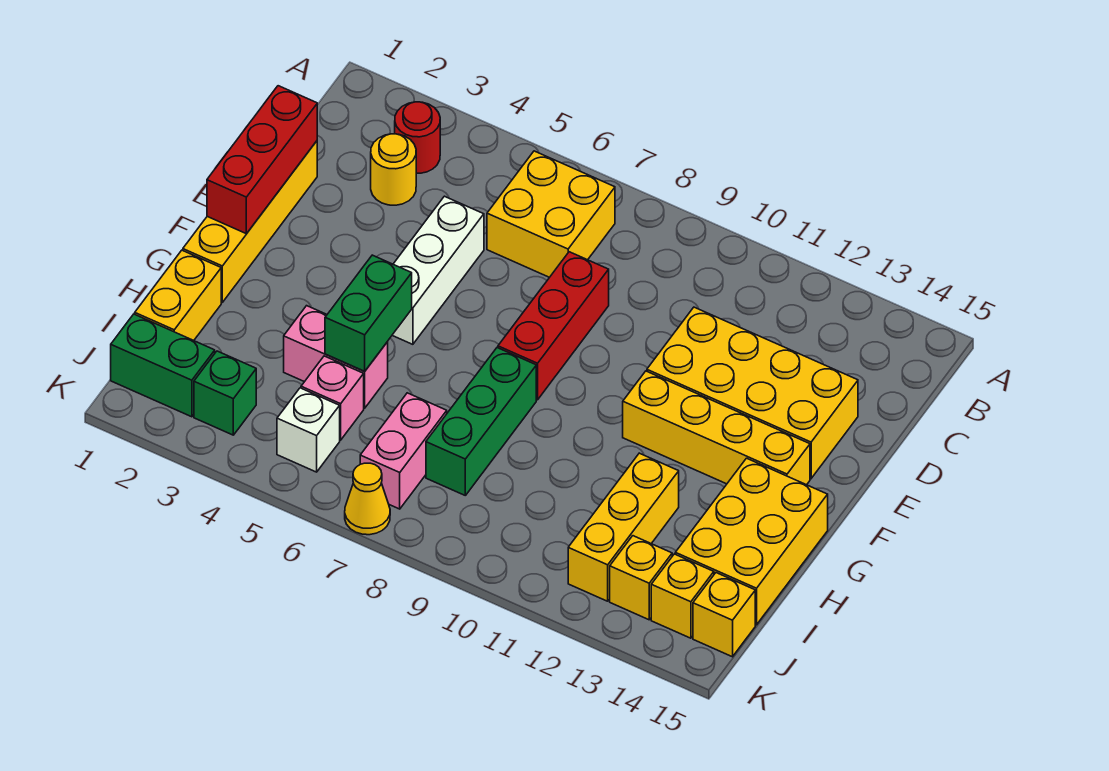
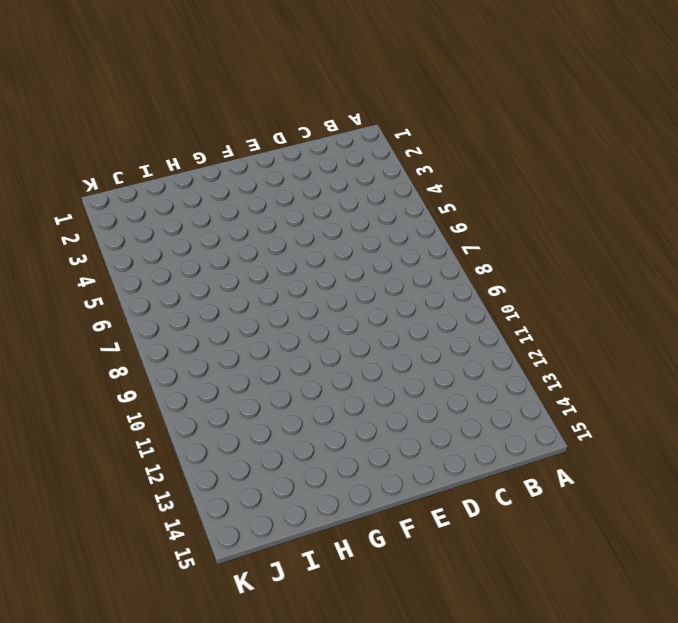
none -> red 1x1 round brick [395,102,440,173]
none -> yellow 2x2 brick [487,151,615,277]
none -> yellow 1x1 round brick [371,134,416,205]

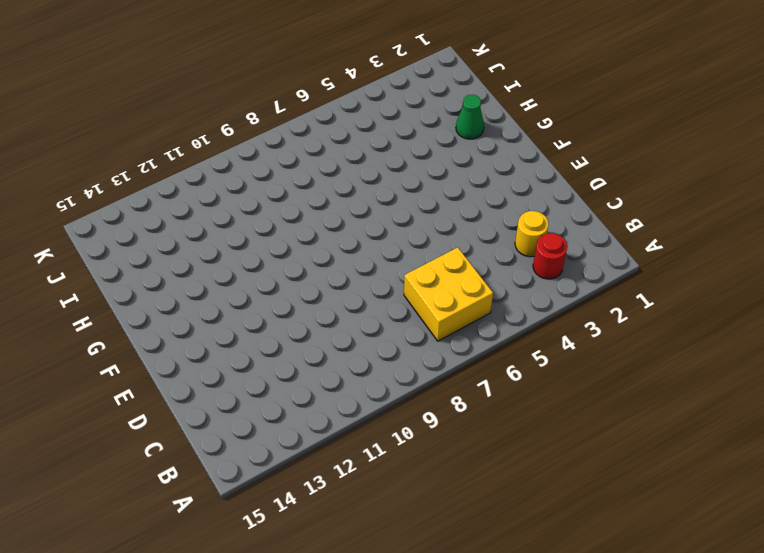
green 1x1 cone [456,95,484,139] -> none
none -> yellow 1x4 brick [183,141,317,302]
none -> white 1x3 brick [392,196,484,344]
none -> red 1x3 brick [498,252,609,400]

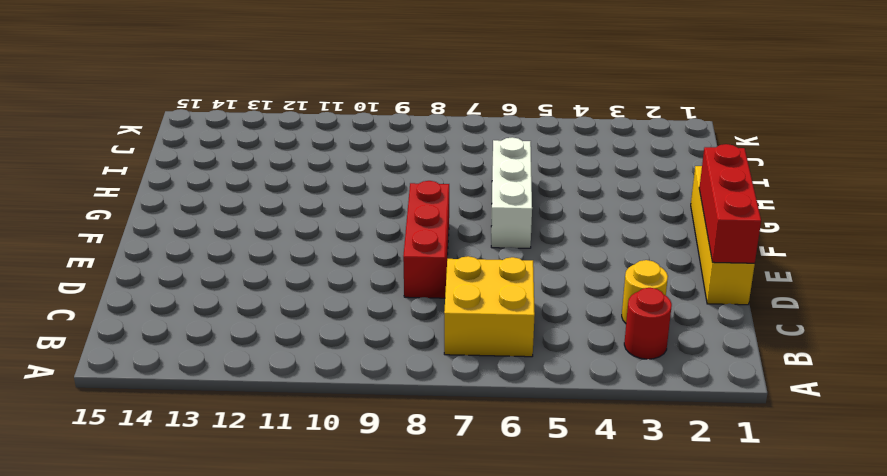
white 1x3 brick [491,137,532,248] -> white 1x3 brick moved to [392,196,484,344]
none -> yellow 2x4 brick [647,307,858,479]
none -> yellow 1x4 brick [623,371,810,485]
none -> green 1x3 brick [426,348,536,495]

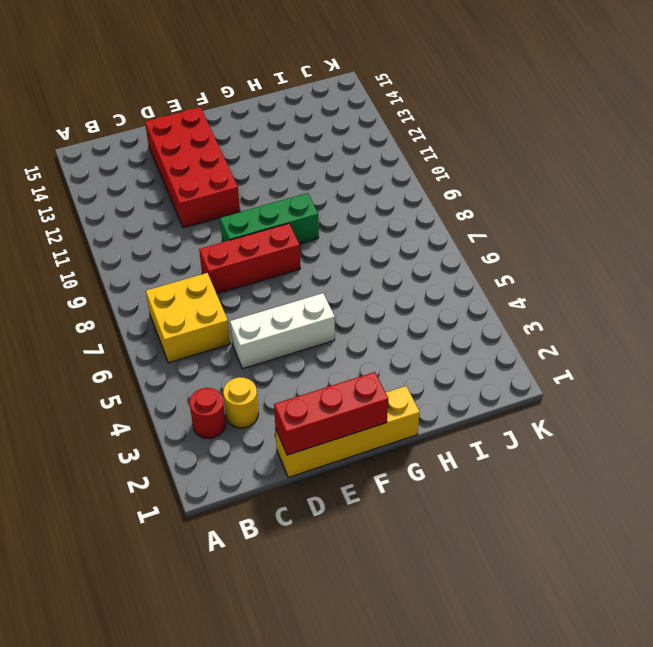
red 2x4 brick [145,107,240,228] -> yellow 2x4 brick [647,307,858,479]
green 1x3 brick [220,193,319,244] -> green 1x3 brick moved to [426,348,536,495]
none -> yellow 1x4 brick [623,371,810,485]
none -> yellow 2x3 brick [675,458,828,625]
none -> yellow 1x2 brick [135,250,221,341]

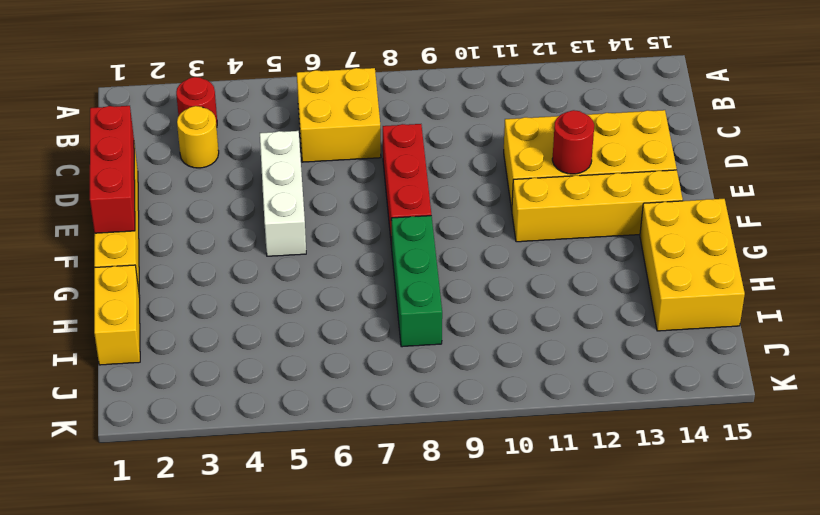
red 1x1 round brick [552,110,594,174] -> none
none -> pink 1x2 brick [284,306,388,408]
none -> yellow 1x3 brick [568,453,679,601]
none -> pink 1x1 brick [301,356,364,440]

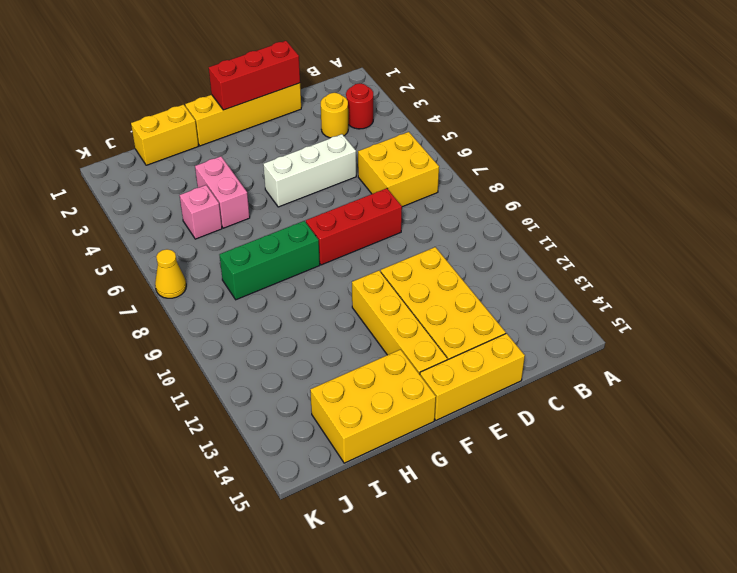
yellow 1x3 brick [420,333,525,420] -> yellow 1x3 brick moved to [568,453,679,601]
none -> pink 1x2 brick [360,393,447,509]
none -> green 1x2 brick [111,314,215,417]
none -> green 1x1 brick [194,351,256,435]

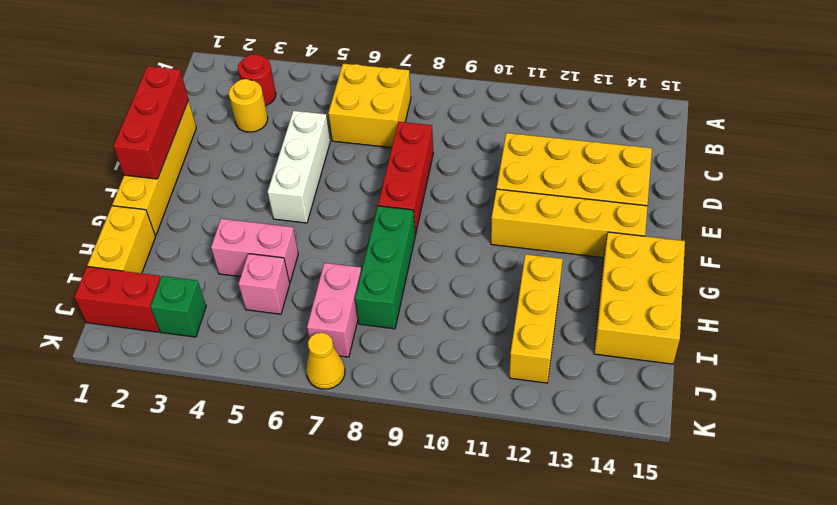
red 1x2 brick [74,267,161,332] -> green 1x2 brick [111,314,215,417]
none -> white 1x1 brick [277,388,340,472]
none -> yellow 1x1 brick [610,536,672,620]
none -> yellow 1x1 brick [651,554,714,638]

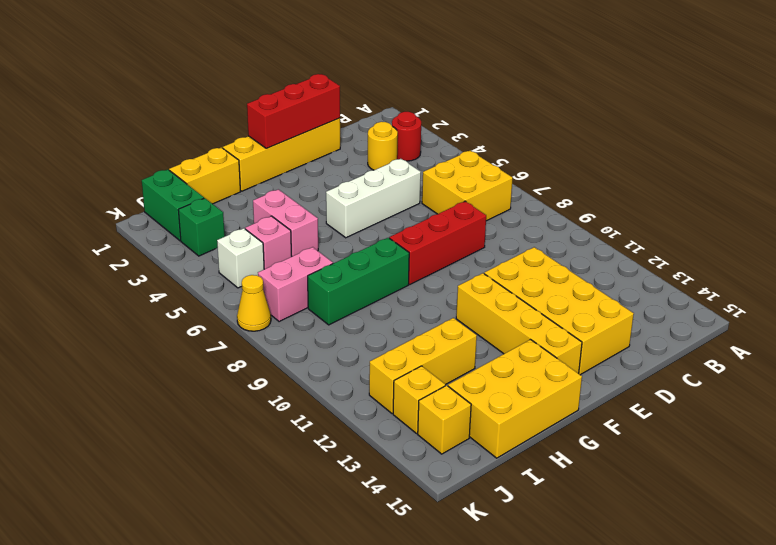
none -> yellow 1x1 brick [693,573,755,657]
none -> green 1x2 brick [325,255,412,371]

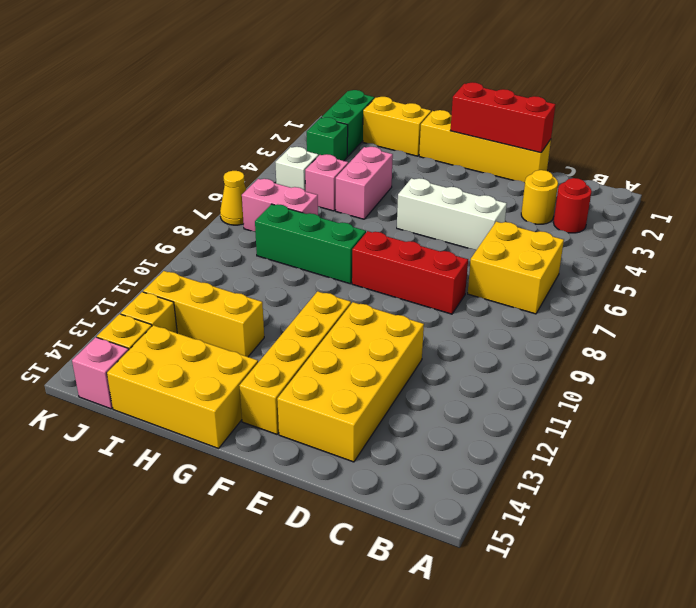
pink 1x1 brick [72,337,129,409] -> yellow 1x1 brick [693,573,755,657]
none -> green 1x2 brick [325,255,412,371]

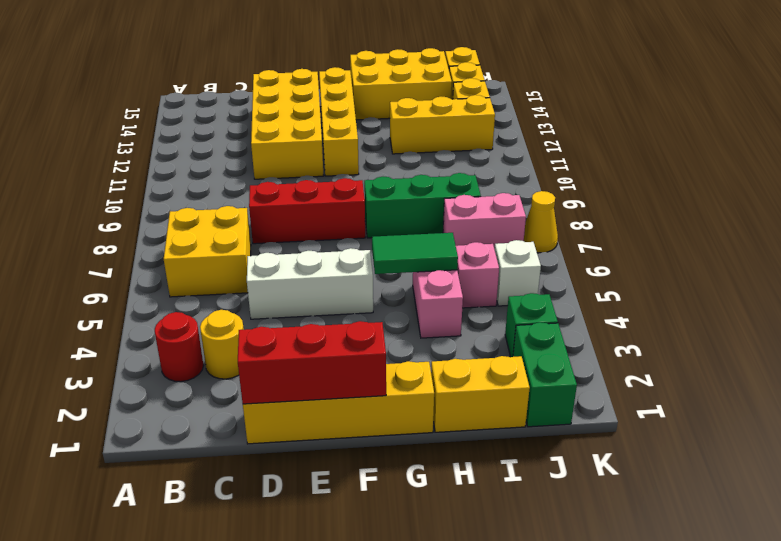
green 1x2 tile [372,233,458,274] -> green 1x2 brick [325,255,412,371]

